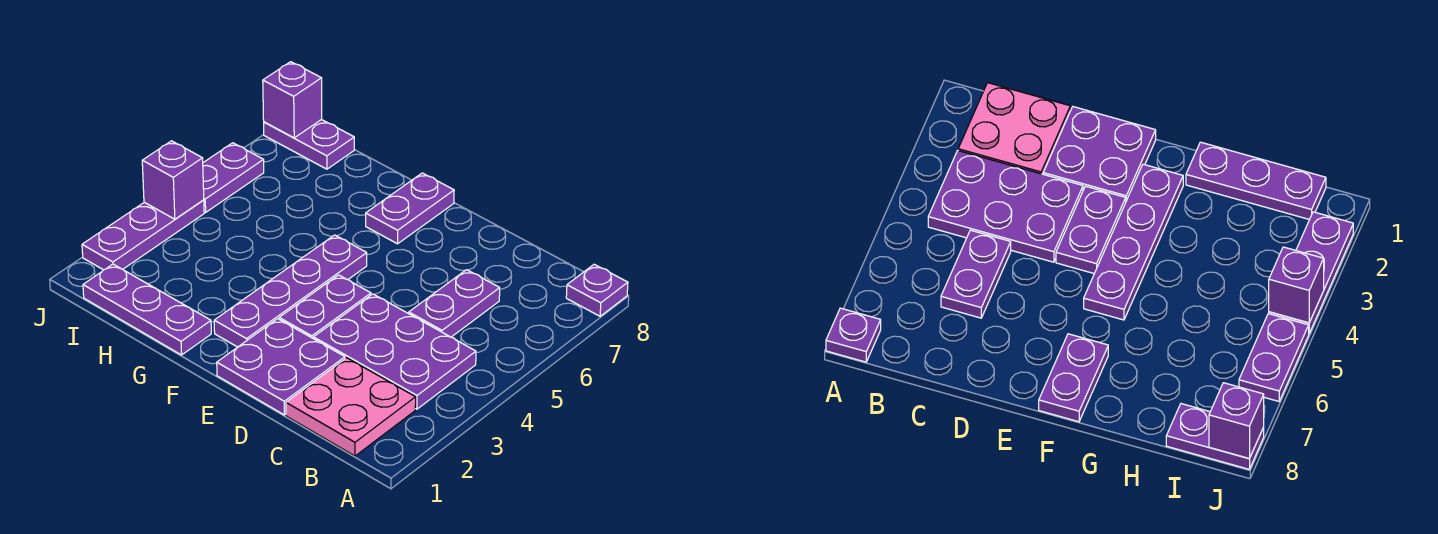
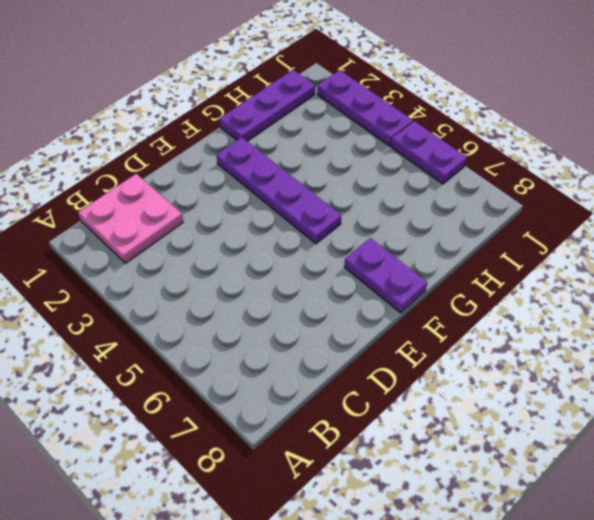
none -> purple 1x1 plate [566,264,628,316]
none -> purple 2x3 plate [313,294,476,409]
none -> purple 1x2 plate [408,270,500,337]

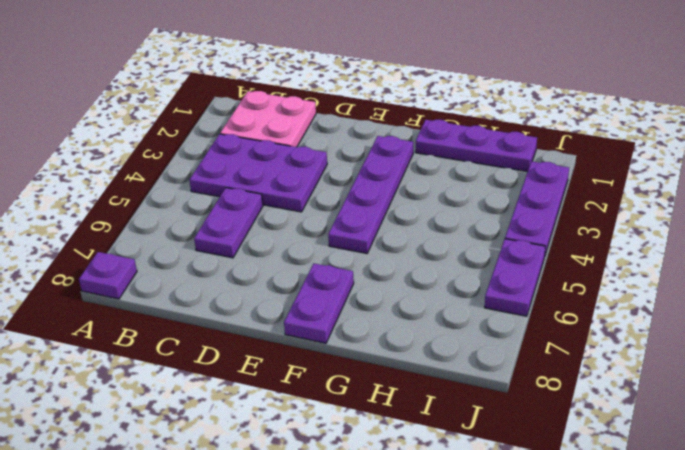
none -> purple 2x2 plate [217,319,345,415]
none -> purple 1x2 plate [279,275,371,338]
none -> purple 1x2 plate [264,119,354,169]

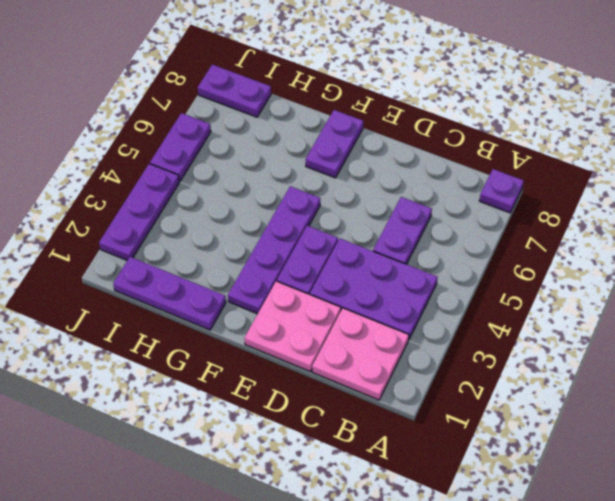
pink 2x2 plate [245,281,341,372] -> purple 2x2 plate [217,319,345,415]
none -> purple 1x1 brick [142,141,204,219]
none -> purple 1x1 brick [263,62,322,138]

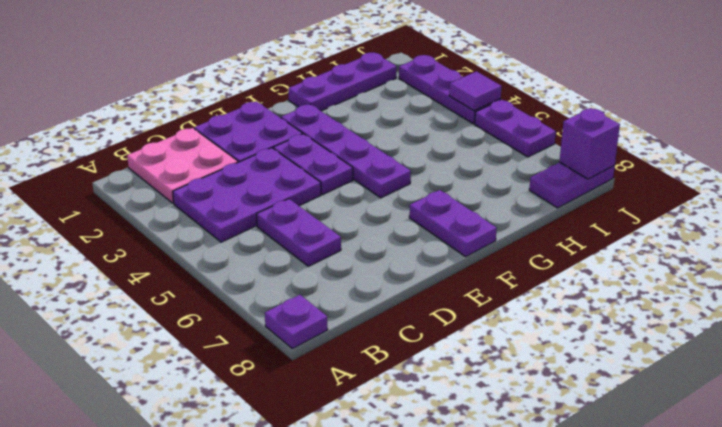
purple 1x1 tile [449,71,502,111] -> purple 1x1 brick [142,141,204,219]

